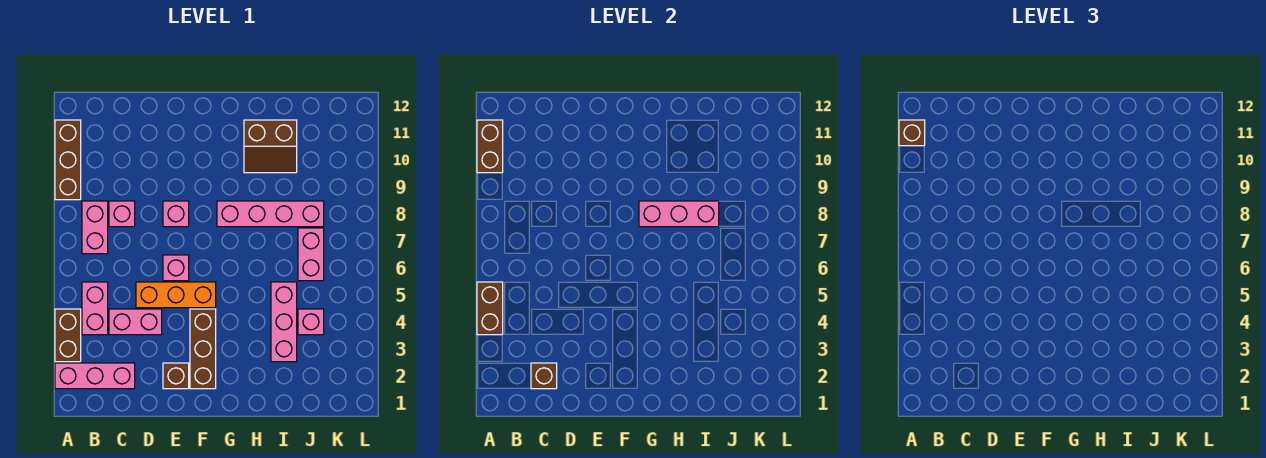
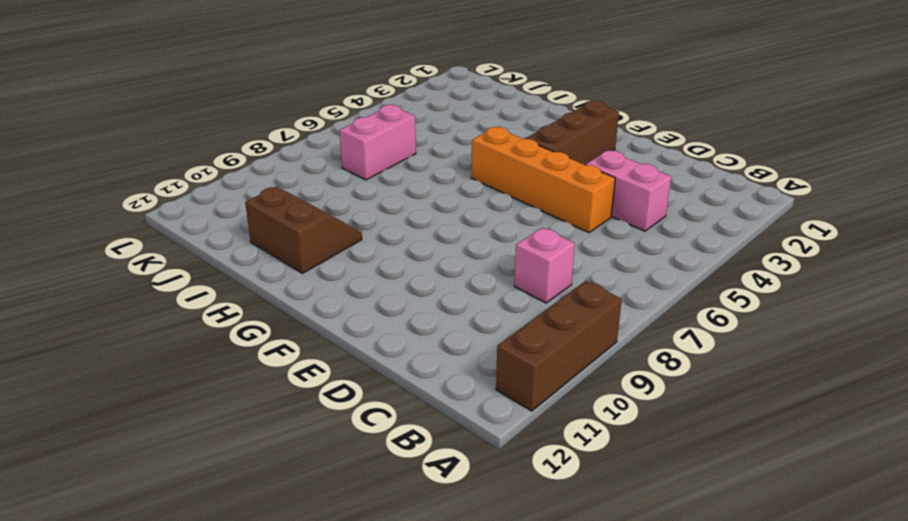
orange 1x4 brick [471,127,615,233] -> orange 1x3 brick [136,282,216,308]
none -> pink 1x3 brick [55,363,135,389]
none -> brown 1x2 brick [55,309,81,362]
none -> pink 1x2 brick [82,282,108,335]

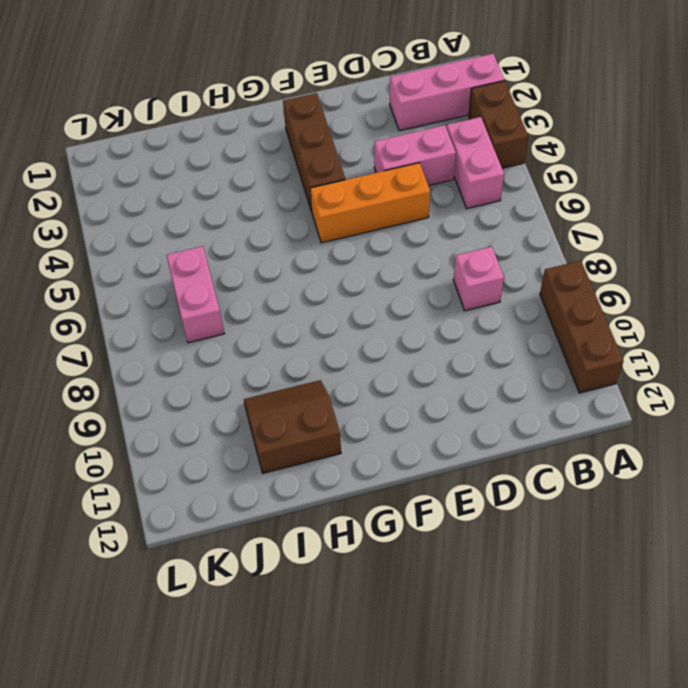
none -> pink 1x2 brick [82,201,108,254]
none -> brown 1x1 brick [163,363,189,389]
none -> pink 1x1 brick [163,255,189,281]

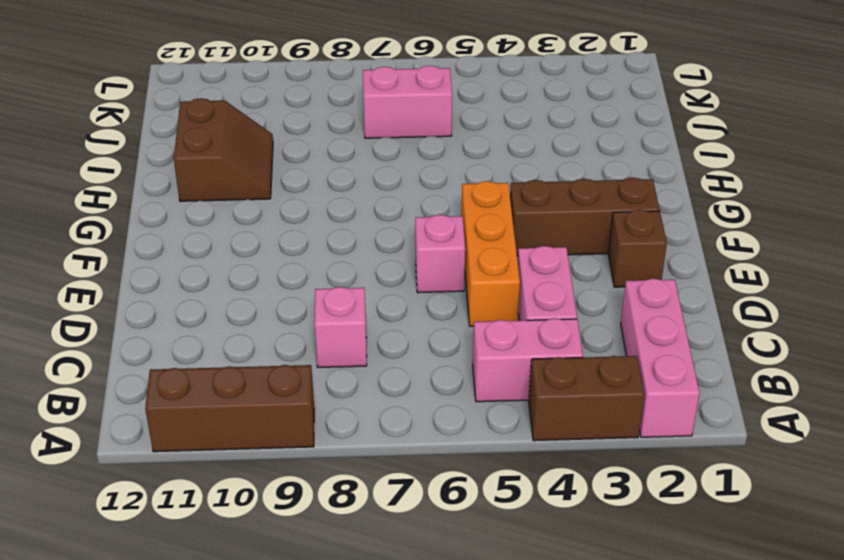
none -> pink 1x2 brick [82,201,108,254]
none -> pink 1x1 brick [163,201,189,227]
none -> pink 1x4 brick [217,201,324,227]

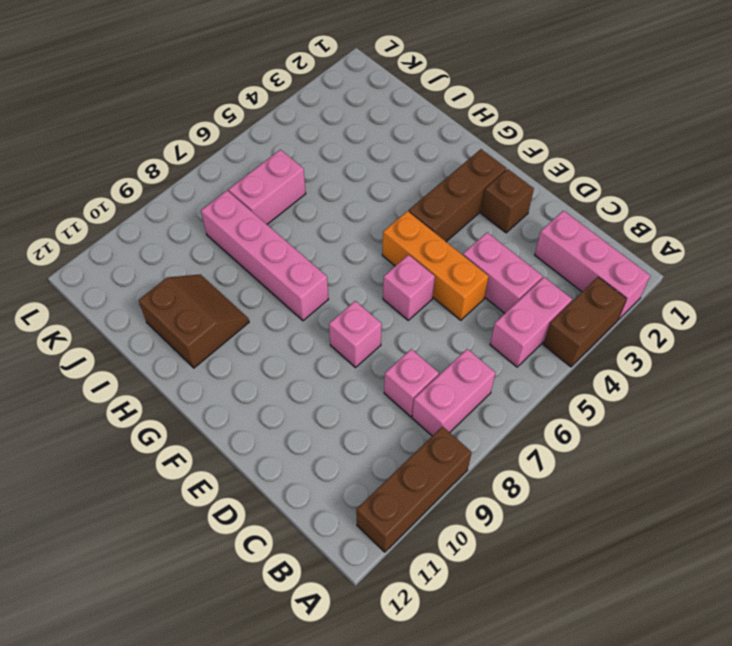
none -> pink 1x3 brick [271,282,297,362]
none -> pink 1x1 brick [298,309,324,335]
none -> brown 1x2 brick [477,282,503,335]

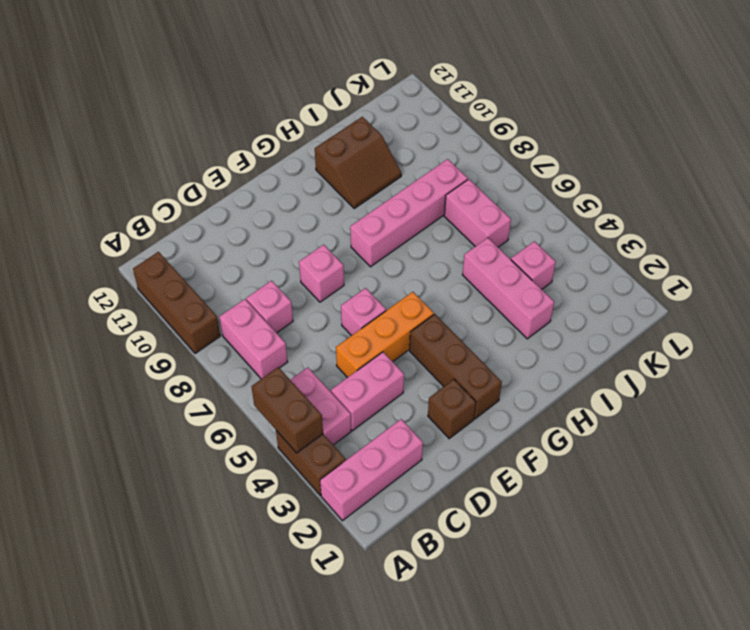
none -> brown 1x2 brick [477,120,503,173]
none -> brown 1x1 brick [531,363,557,389]
none -> pink 1x3 brick [639,201,719,227]

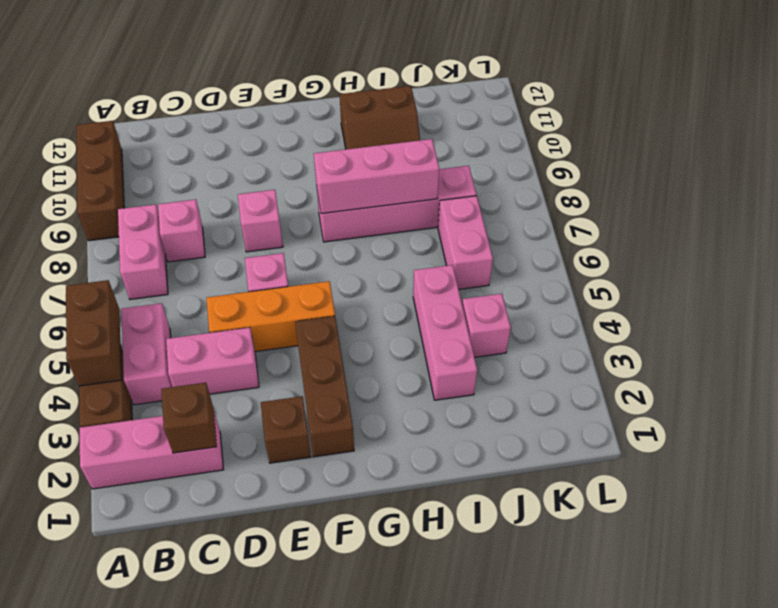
none -> brown 1x2 brick [477,120,503,173]
none -> brown 1x1 brick [899,120,925,146]

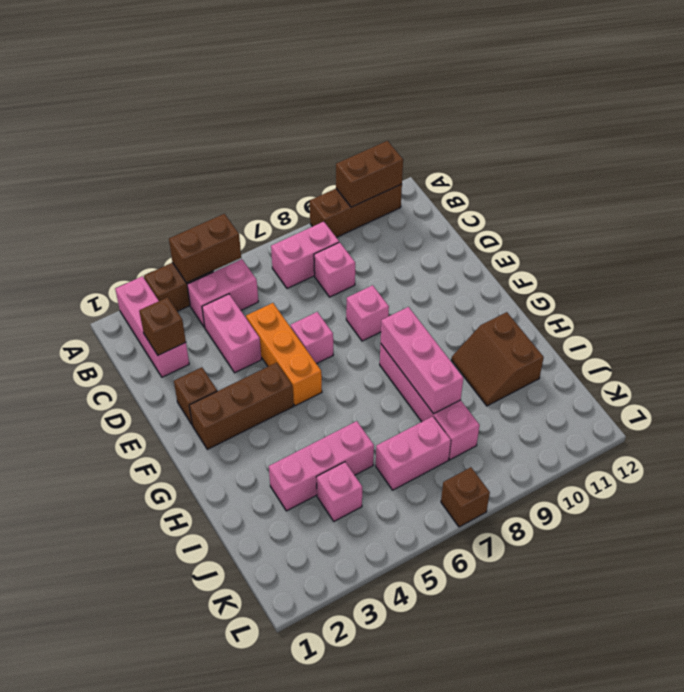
brown 1x1 brick [441,467,490,527] -> brown 1x1 brick moved to [899,120,925,146]

